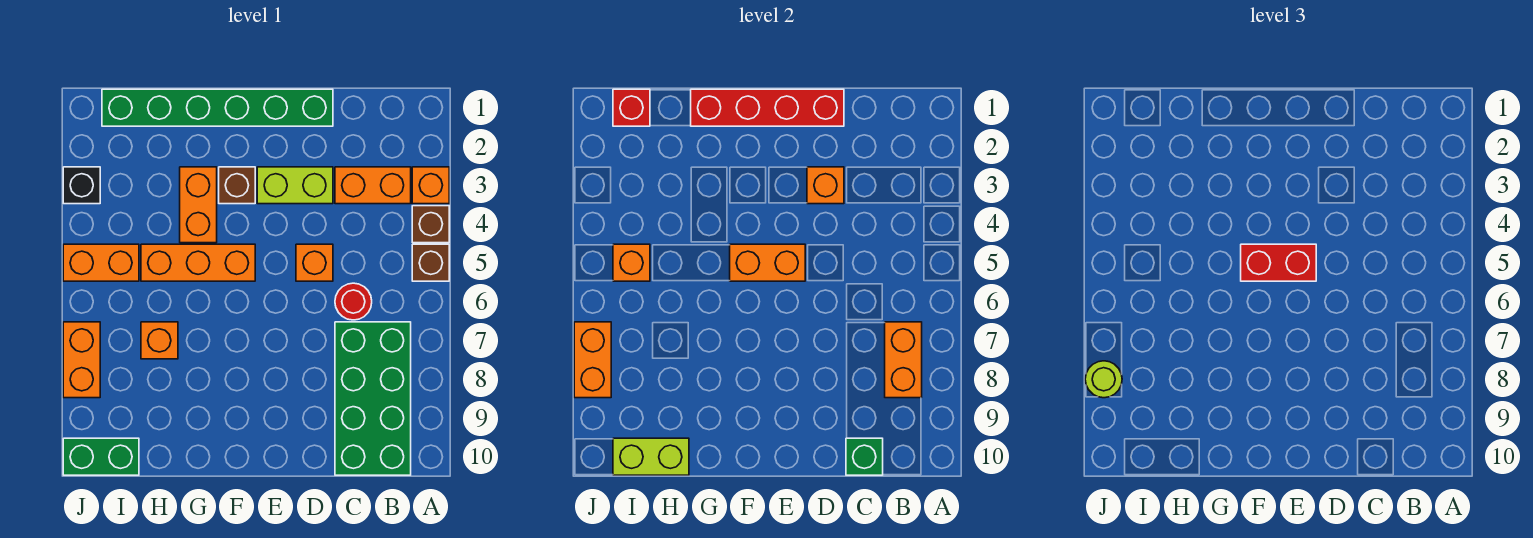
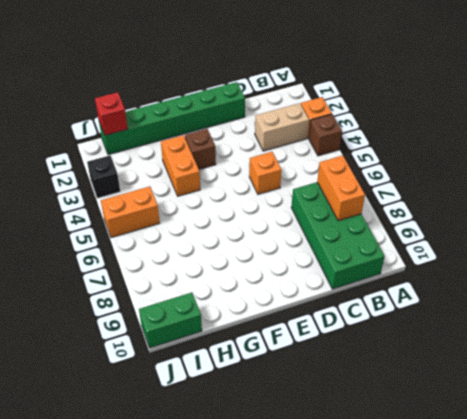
tan 1x2 brick [255,103,309,151] -> orange 1x2 brick [335,167,411,204]
none -> brown 1x1 brick [412,244,449,281]
none -> red 1x1 round brick [335,283,372,320]
none -> lime 1x2 brick [257,167,333,204]

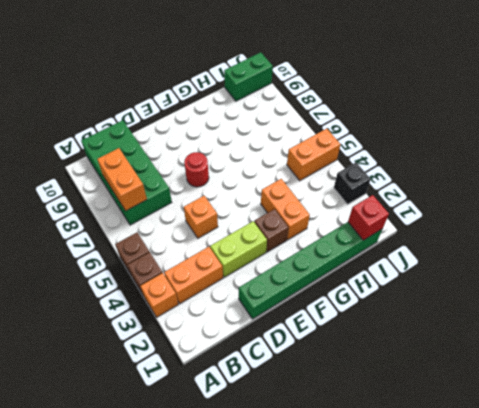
red 1x1 round brick [184,152,209,187] -> red 1x1 round brick moved to [335,283,372,320]
none -> orange 1x3 brick [141,244,255,281]
none -> orange 1x1 brick [141,322,178,359]
none -> orange 1x2 brick [63,322,100,398]

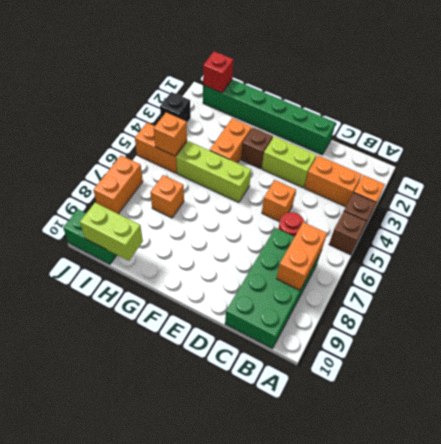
lime 1x3 brick [176,141,251,203] -> orange 1x3 brick [141,244,255,281]
none -> green 1x1 brick [846,438,883,475]
none -> red 1x4 brick [691,89,844,126]
none -> orange 1x1 brick [807,167,844,204]

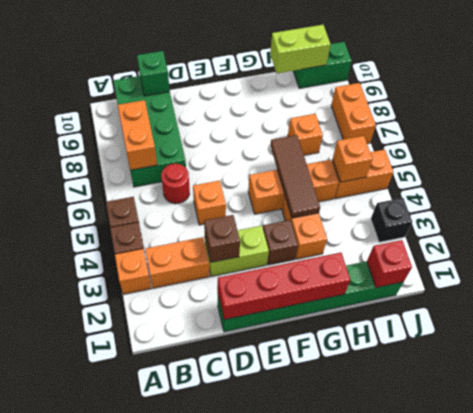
brown 1x1 brick [204,215,240,262] -> orange 1x1 brick [807,167,844,204]
brown 1x3 tile [270,135,320,218] -> none
none -> orange 1x2 brick [730,244,805,281]
none -> orange 1x2 brick [574,322,611,398]
none -> red 1x2 brick [1241,244,1316,281]

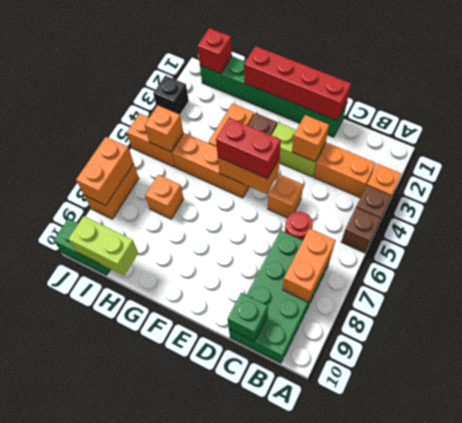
none -> lime 1x1 round brick [1085,361,1122,398]

